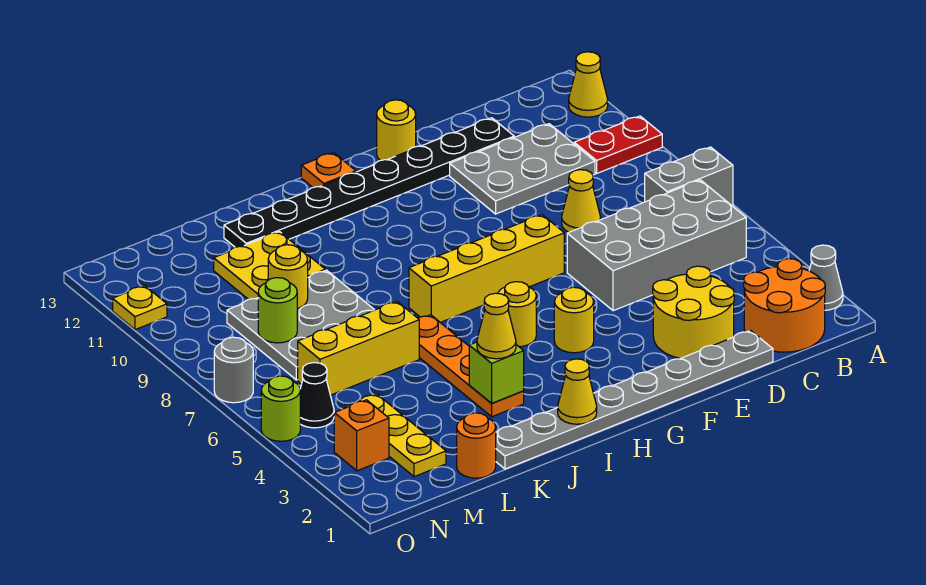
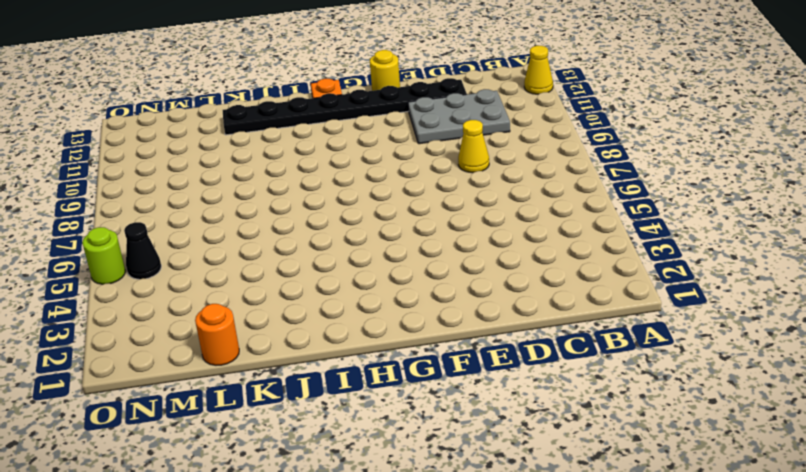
none -> grey 1x1 cone [809,245,843,310]
none -> grey 1x2 brick [645,147,733,206]
none -> red 1x2 plate [574,116,662,173]
none -> orange 2x2 round brick [744,259,825,352]

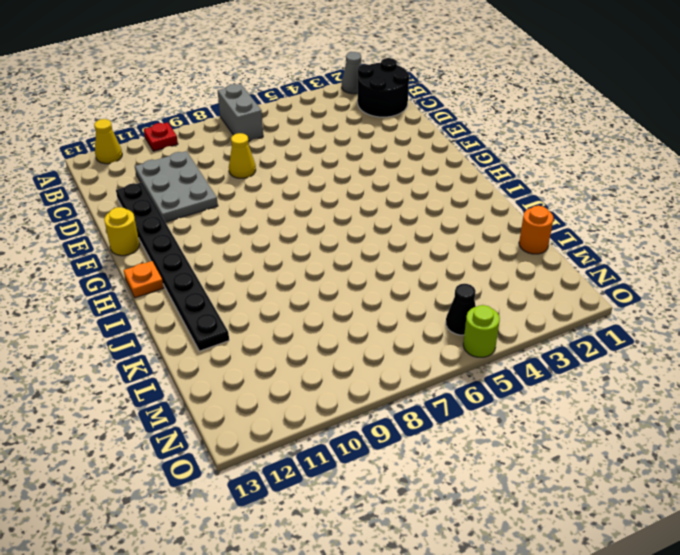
red 1x1 plate [144,123,178,151] -> red 1x2 plate [574,116,662,173]
black 2x2 round brick [357,58,409,117] -> orange 2x2 round brick [744,259,825,352]
none -> grey 2x4 brick [567,180,746,311]
none -> grey 1x8 plate [496,331,773,469]
none -> yellow 2x2 round brick [653,266,734,358]
none -> yellow 1x4 brick [409,215,564,322]

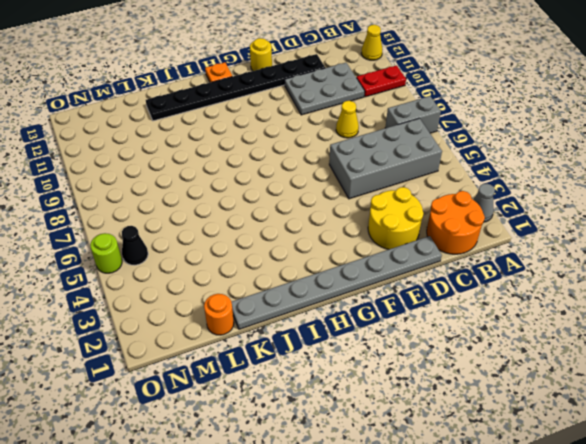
none -> yellow 1x4 brick [409,215,564,322]
none -> yellow 1x1 round brick [554,287,594,353]
none -> yellow 1x1 round brick [498,282,536,347]
none -> orange 1x4 plate [418,315,524,417]

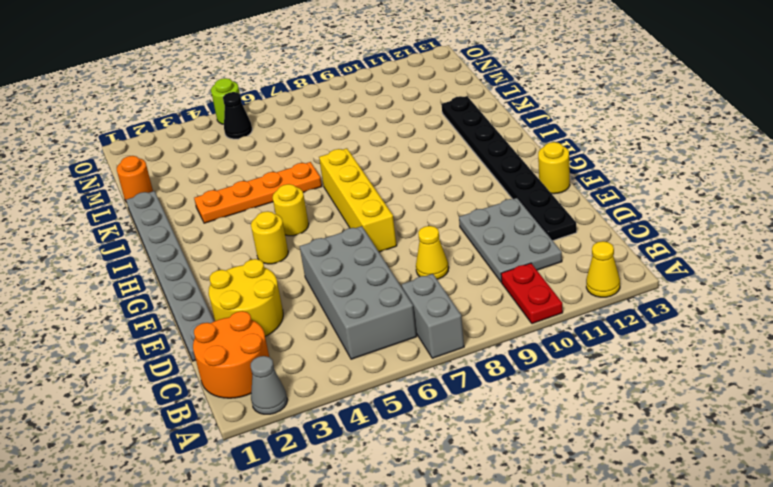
none -> orange 1x1 plate [301,152,356,187]
none -> yellow 1x3 brick [298,301,419,395]
none -> grey 3x3 plate [227,270,374,380]
none -> yellow 2x2 plate [214,232,325,300]

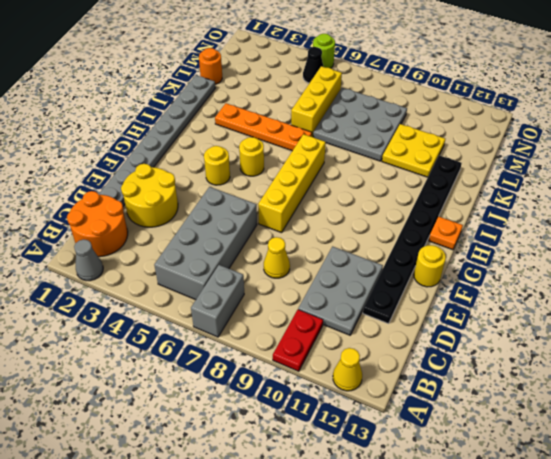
none -> yellow 1x3 plate [345,394,446,477]
none -> orange 1x1 brick [334,400,389,471]
none -> grey 1x1 round brick [214,337,253,403]
none -> yellow 1x1 plate [113,286,167,330]

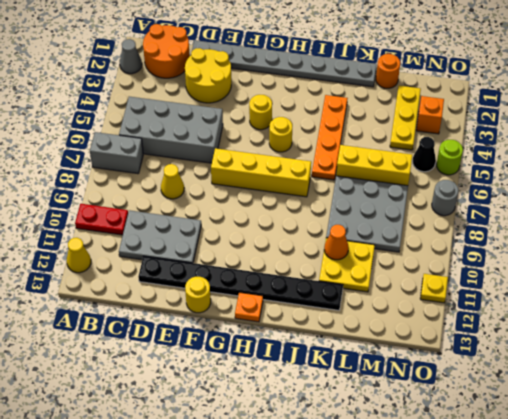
orange 1x1 cone [324,225,349,260] -> none
none -> yellow 1x1 cone [558,359,597,424]
none -> lime 1x1 brick [469,342,524,403]
none -> yellow 1x1 round brick [268,245,308,309]
none -> lime 1x1 round brick [258,278,297,343]

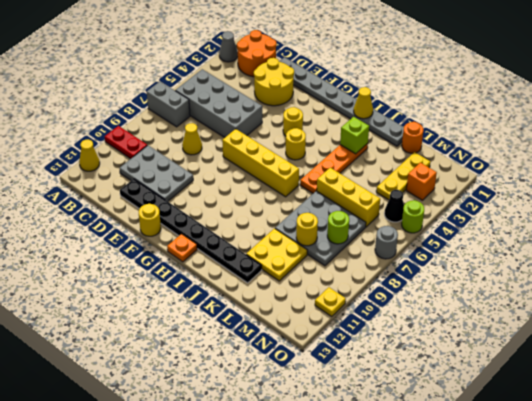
none -> yellow 1x1 cone [477,293,516,359]

